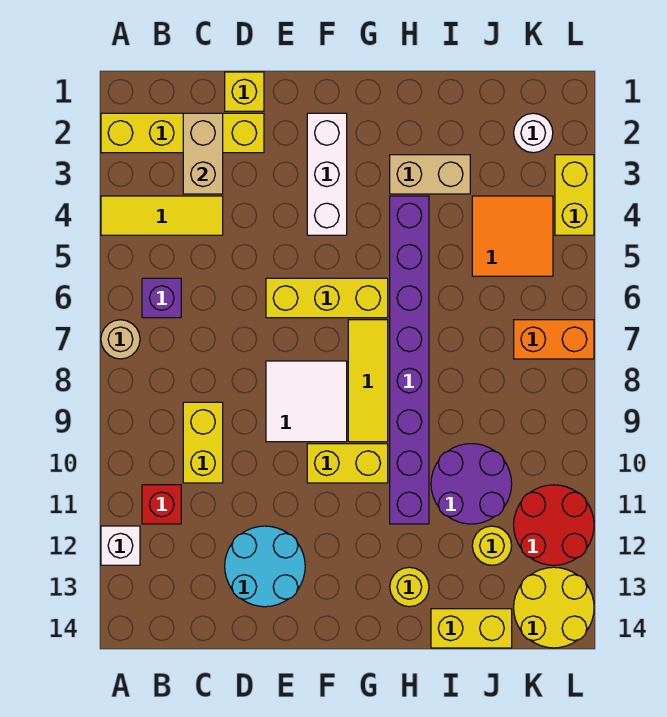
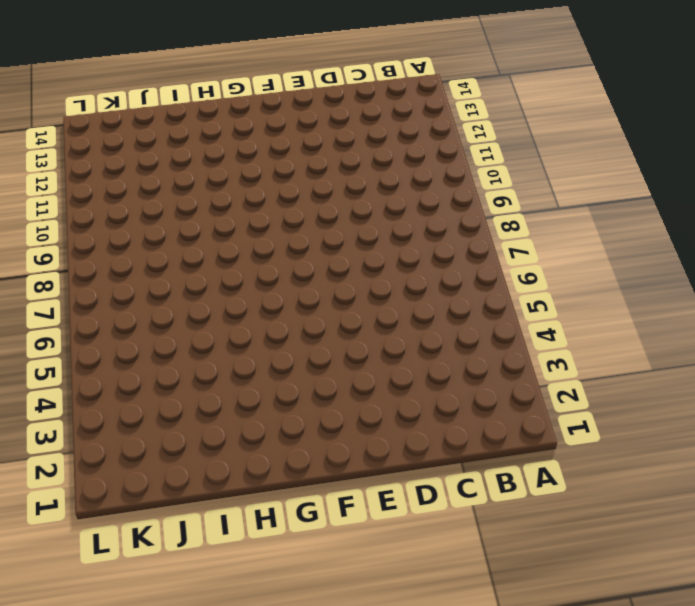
none -> yellow 1x4 brick [101,113,264,153]
none -> yellow 1x3 tile [101,196,223,235]
none -> tan 1x1 round brick [101,320,140,359]

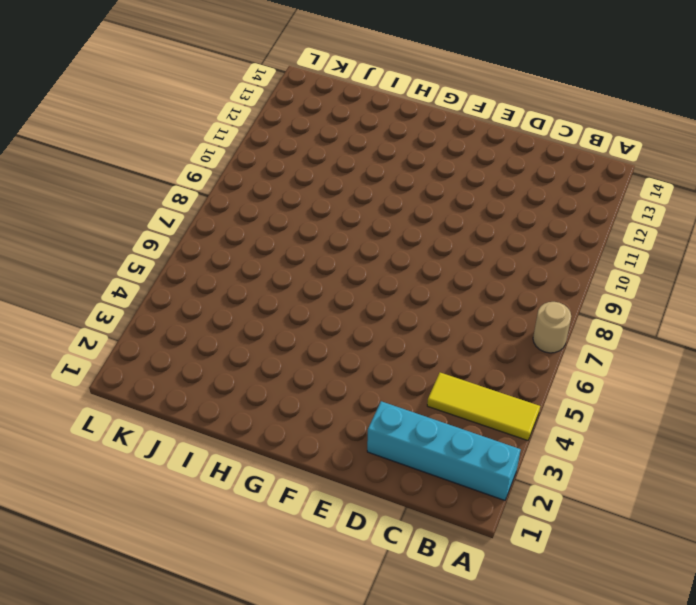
cyan 1x4 brick [367,401,521,500] -> yellow 1x4 brick [101,113,264,153]
none -> white 1x1 brick [101,526,140,565]
none -> purple 1x1 brick [142,278,181,318]
none -> red 1x1 brick [142,485,181,524]

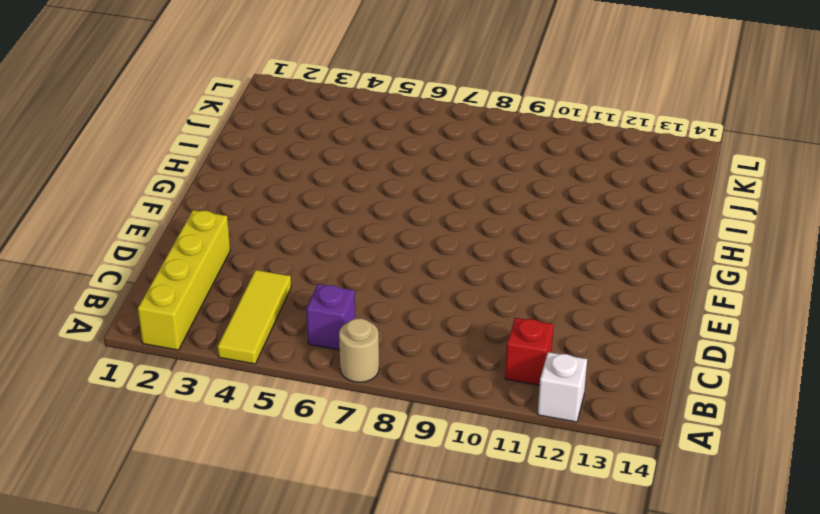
none -> yellow 1x2 brick [183,402,223,483]
none -> yellow 1x1 brick [225,72,264,111]
none -> cyan 2x2 round brick [225,526,305,607]

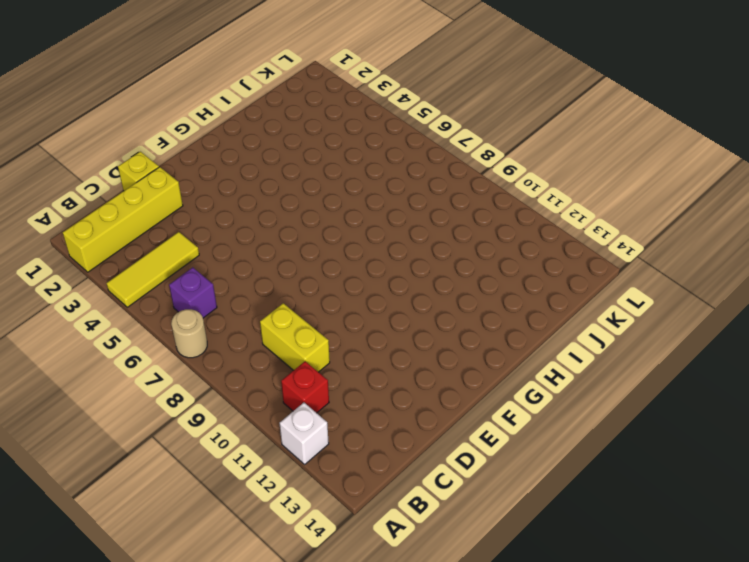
none -> cyan 2x2 round brick [225,526,305,607]
none -> yellow 1x3 brick [266,278,388,318]
none -> white 2x2 tile [266,361,347,442]

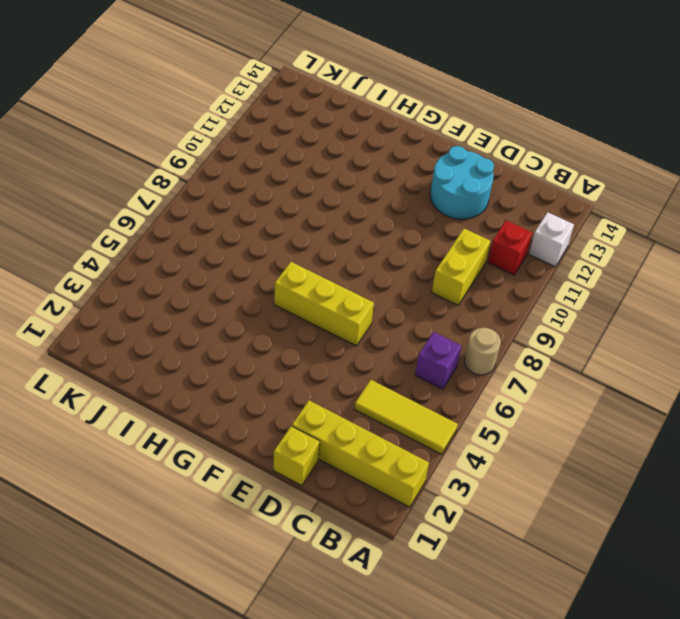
none -> white 2x2 tile [266,361,347,442]
none -> white 1x3 brick [307,113,347,235]
none -> yellow 1x2 brick [307,444,388,483]

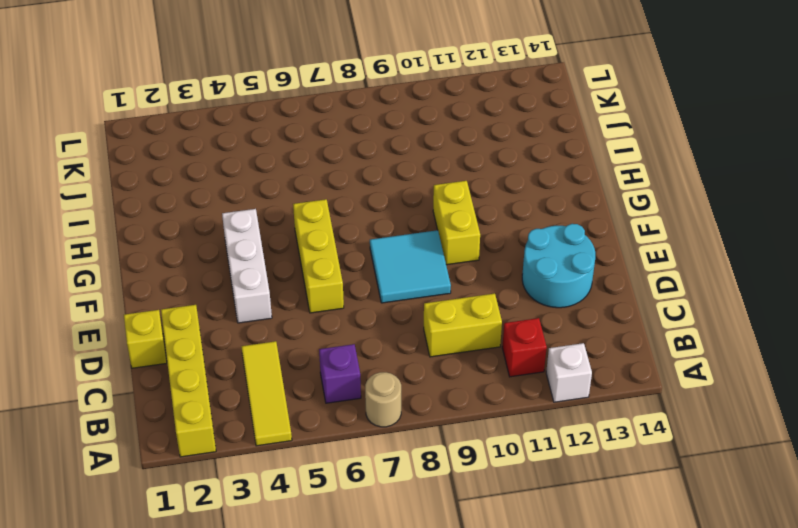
white 1x3 brick [222,209,272,323] -> white 1x3 brick turned to [307,113,347,235]
cyan 2x2 tile [370,230,451,303] -> white 2x2 tile [266,361,347,442]
none -> yellow 1x3 tile [348,320,388,442]
none -> tan 1x2 brick [390,155,470,194]
none -> purple 1x8 brick [390,196,429,524]

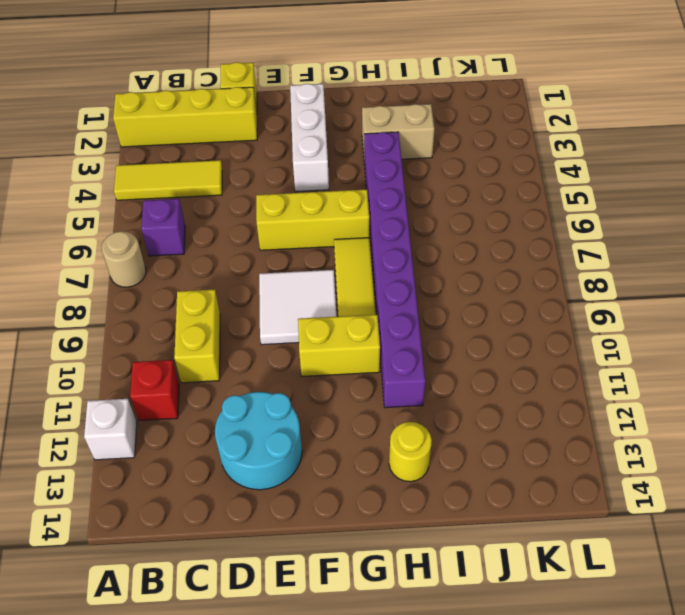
none -> purple 2x2 round brick [431,444,512,524]
none -> yellow 1x2 brick [431,609,512,648]
none -> orange 2x2 tile [472,196,553,276]

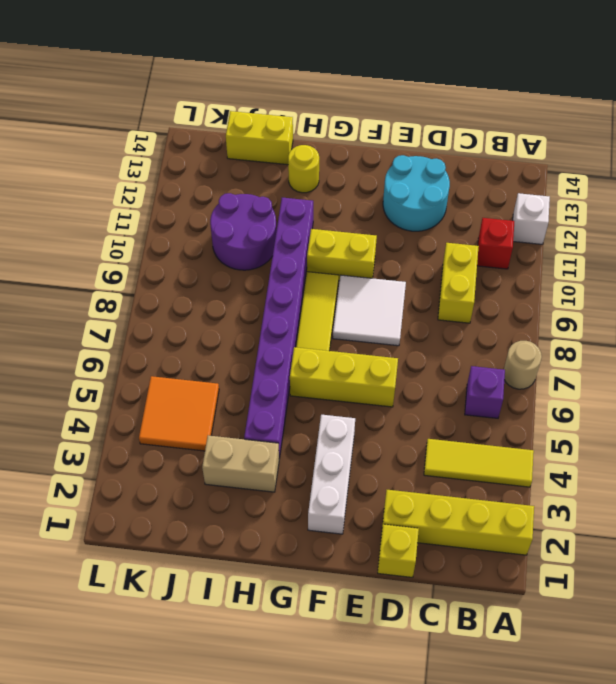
none -> yellow 1x1 round brick [472,526,512,565]
none -> white 1x1 round brick [514,113,553,153]
none -> orange 1x2 brick [514,320,594,359]

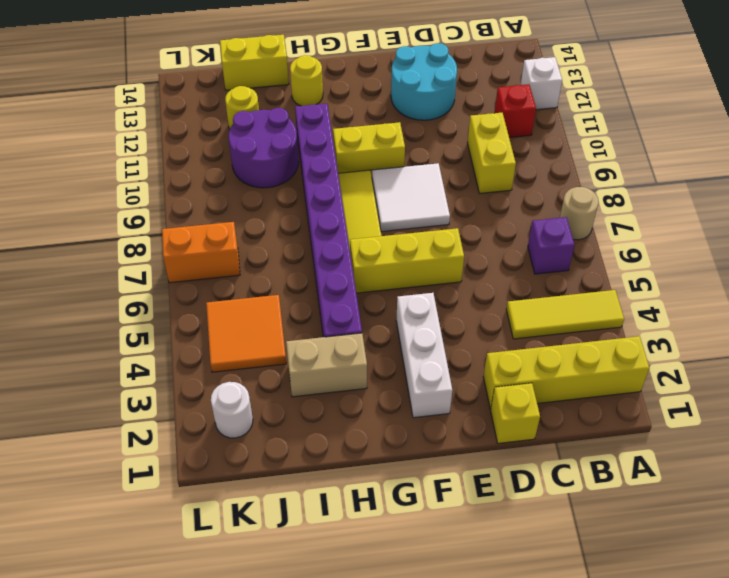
none -> red 2x2 round brick [514,485,594,565]
none -> yellow 2x2 round brick [514,567,594,648]
none -> yellow 1x2 brick [555,155,594,235]

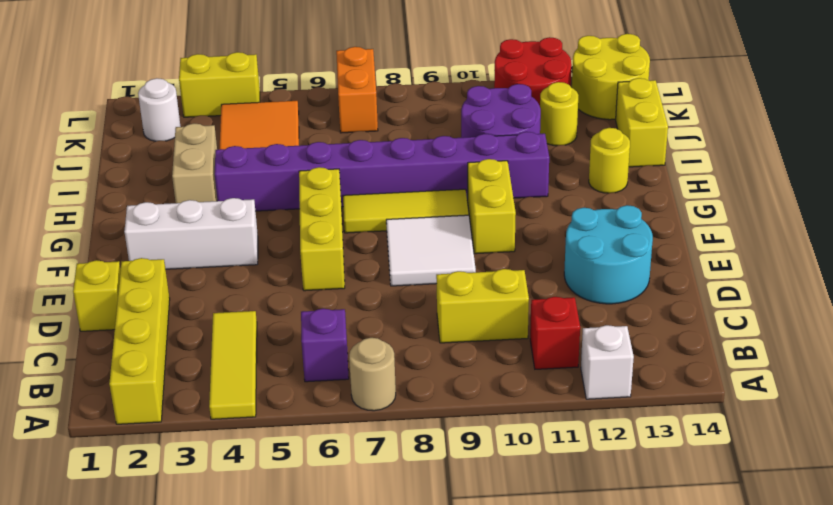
none -> tan 1x2 brick [183,113,223,194]

